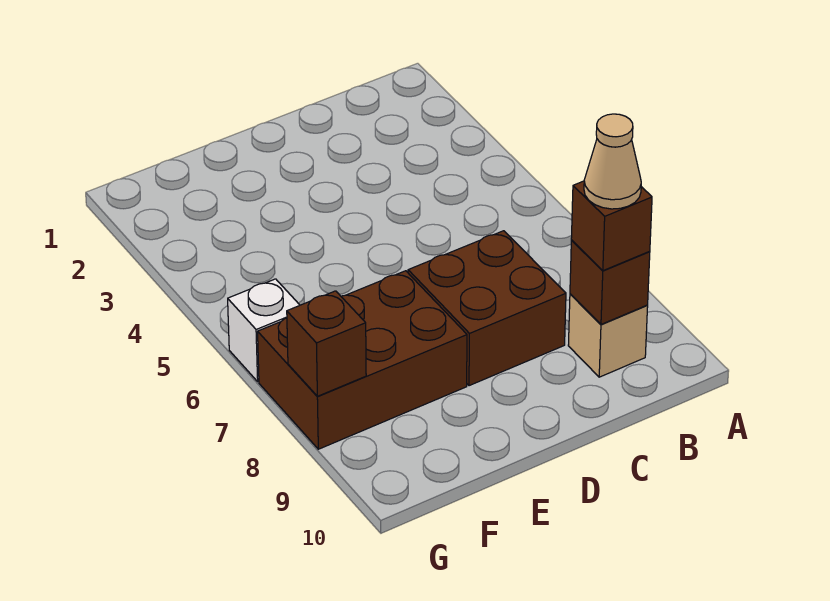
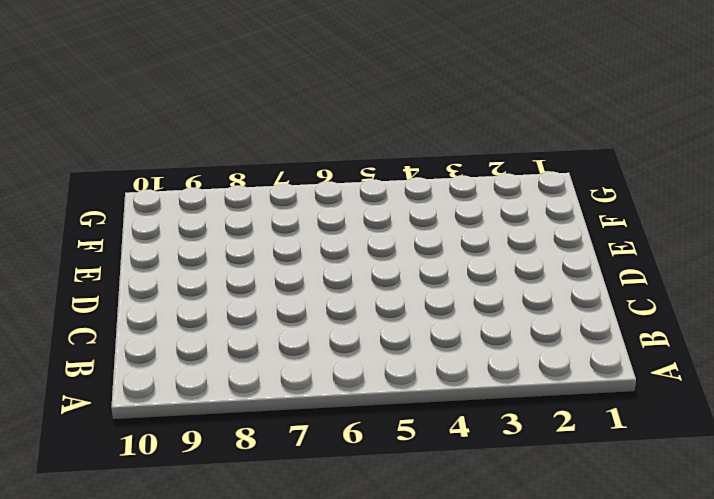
none -> tan 1x1 brick [568,294,648,377]
none -> brown 2x2 brick [408,231,566,386]

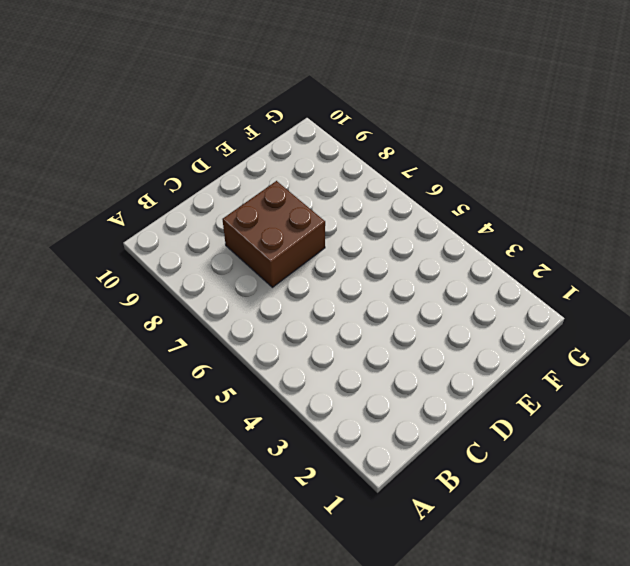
none -> tan 1x1 brick [568,294,648,377]
none -> brown 2x3 brick [258,271,467,449]

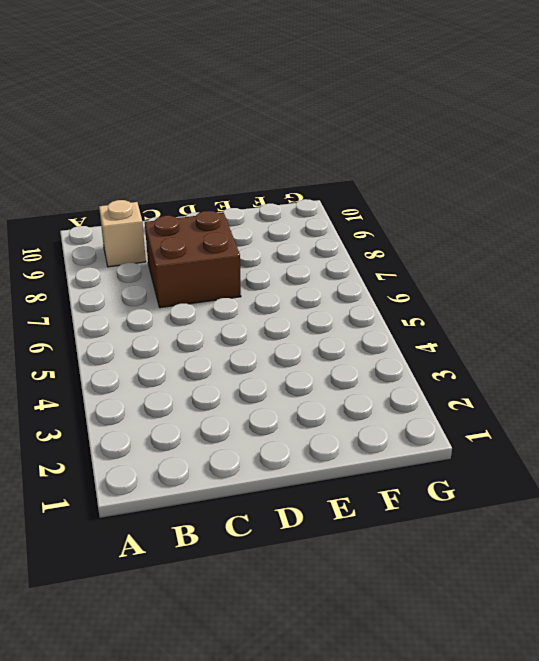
none -> brown 2x3 brick [258,271,467,449]
none -> white 1x1 brick [228,279,300,381]

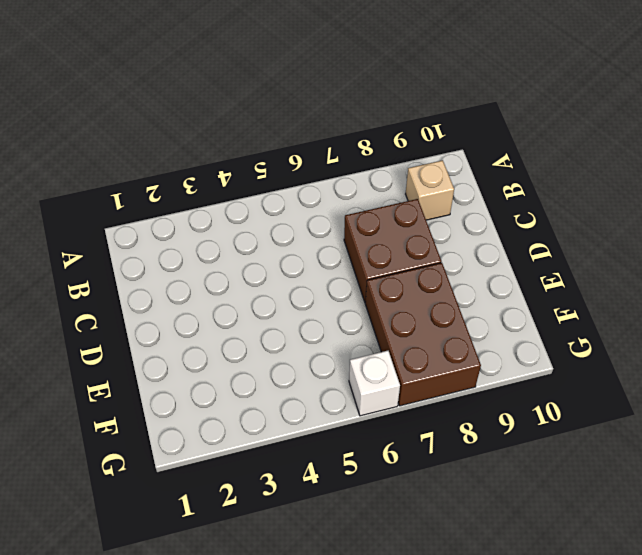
none -> brown 1x1 brick [570,240,650,324]
none -> brown 1x1 brick [287,291,366,396]

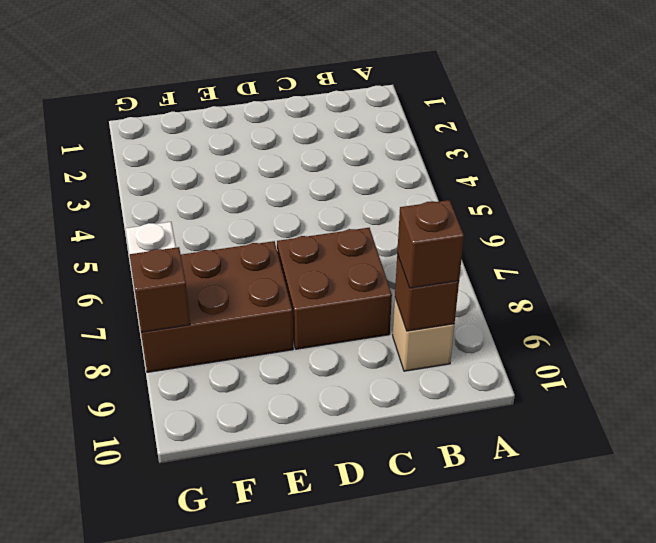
none -> tan 1x1 cone [584,114,641,209]

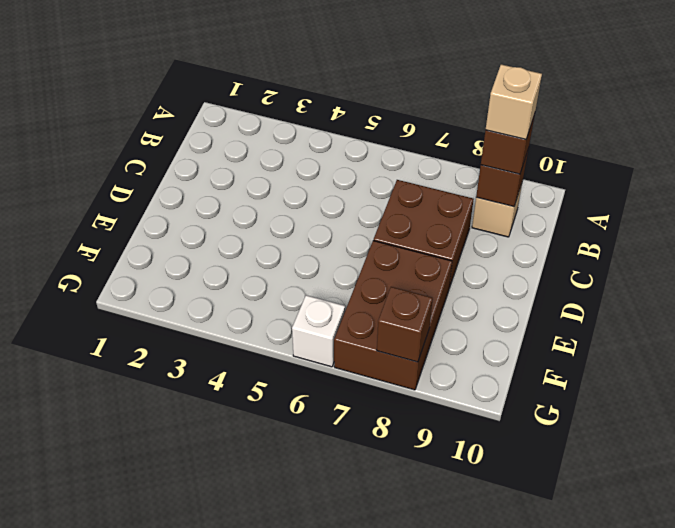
tan 1x1 brick [486,64,542,140] -> tan 1x1 cone [584,114,641,209]

